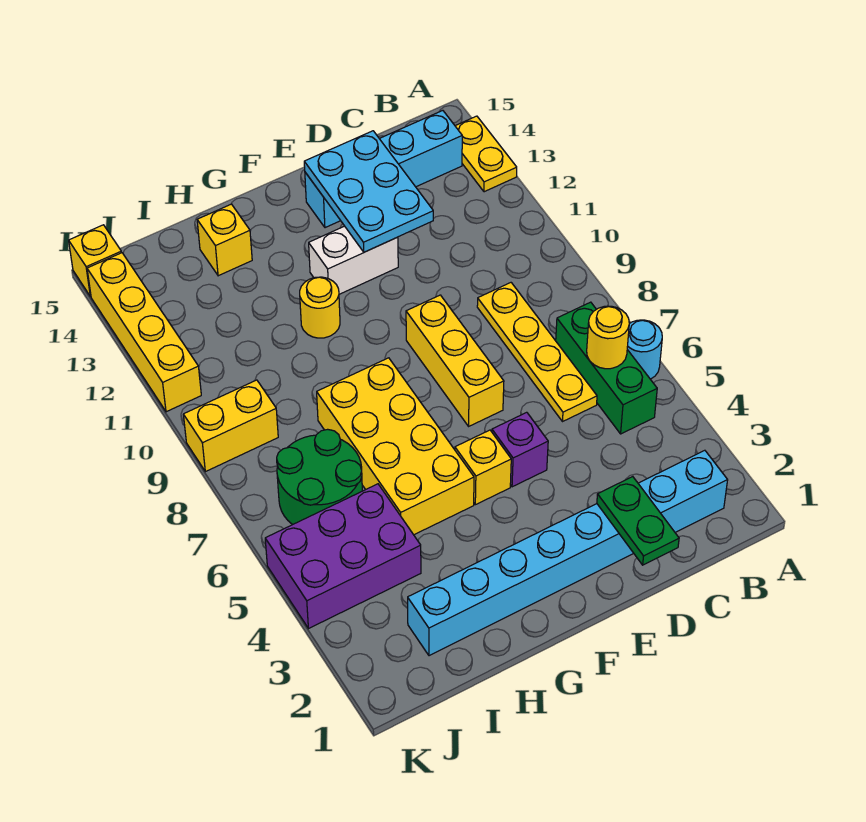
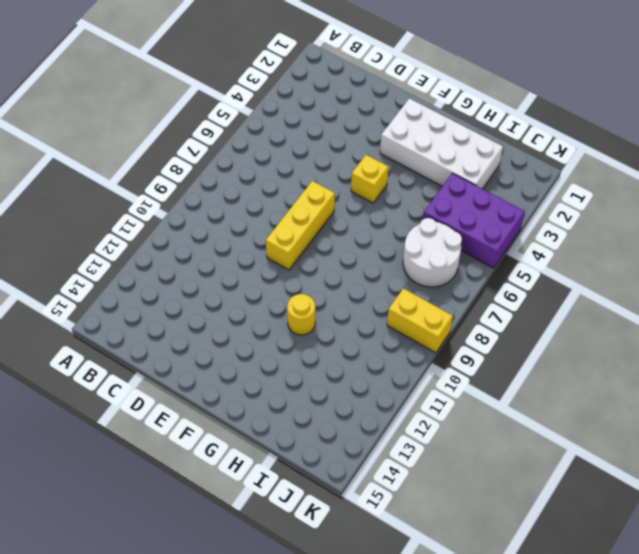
white 2x4 brick [380,98,503,189] -> cyan 1x8 brick [408,450,728,656]
white 2x2 round brick [403,218,462,287] -> green 2x2 round brick [277,429,362,525]
none -> cyan 1x1 round brick [627,320,662,379]
none -> yellow 1x2 plate [455,116,517,192]
none -> green 1x3 brick [556,302,657,434]

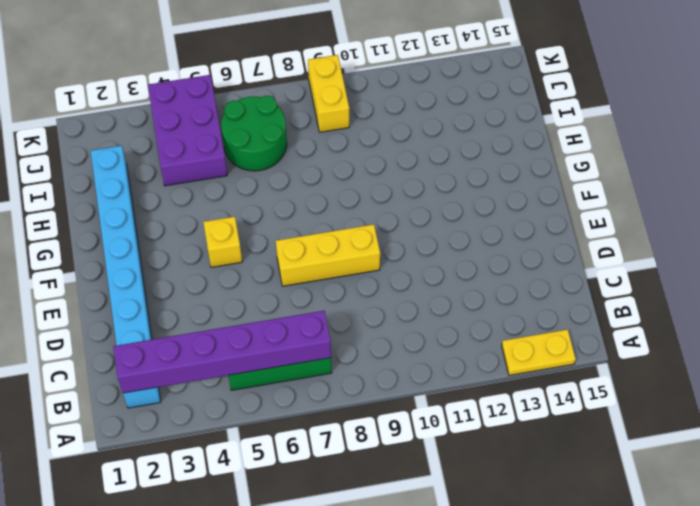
purple 1x6 brick [113,311,331,393] -> yellow 1x1 round brick [587,306,629,369]
none -> cyan 1x1 round brick [627,320,662,379]
none -> cyan 1x4 brick [305,111,462,228]
none -> yellow 1x4 plate [477,283,597,421]

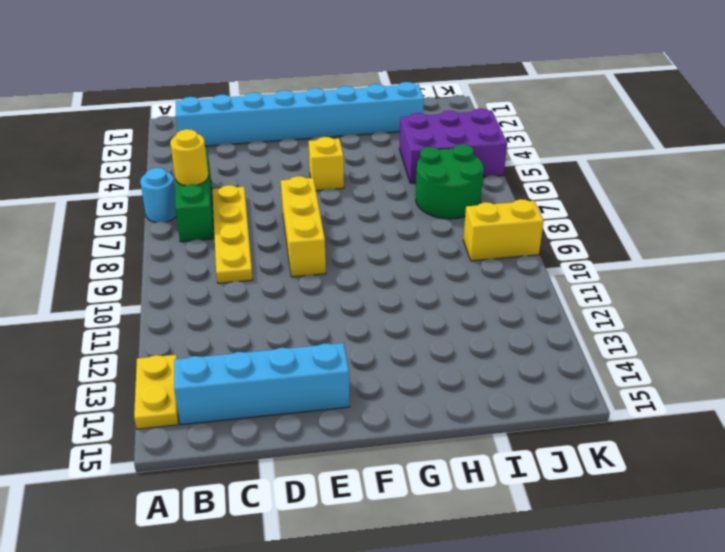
none -> purple 1x1 brick [492,412,548,487]
none -> white 1x2 brick [309,226,398,294]
none -> yellow 2x4 brick [317,358,474,535]

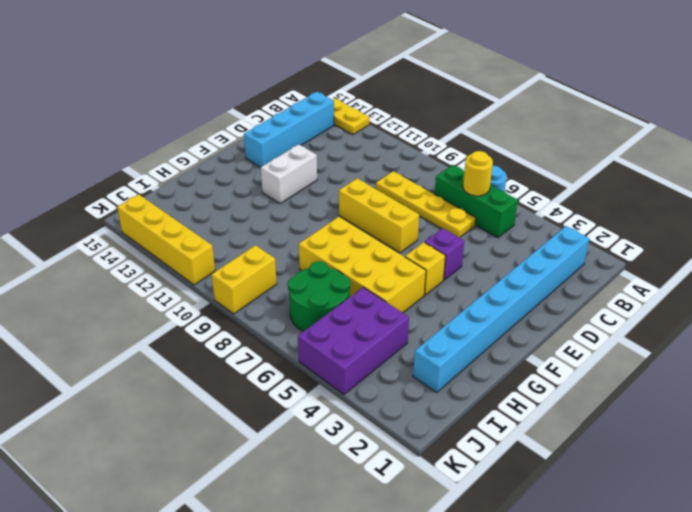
none -> yellow 1x1 round brick [300,277,340,338]
none -> yellow 1x1 brick [197,204,252,276]
none -> yellow 1x1 brick [69,225,122,297]

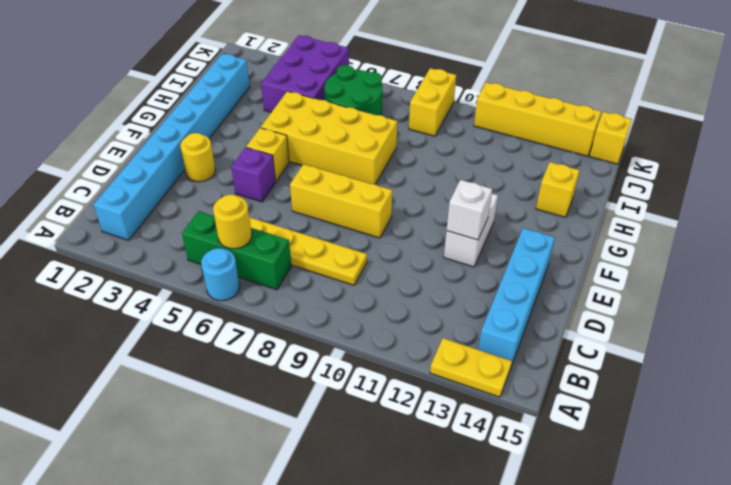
yellow 1x1 round brick [180,133,215,182] -> yellow 1x1 round brick moved to [300,277,340,338]
white 1x1 brick [447,180,492,240] -> cyan 2x3 plate [304,131,433,252]
none -> green 1x2 plate [597,477,679,565]

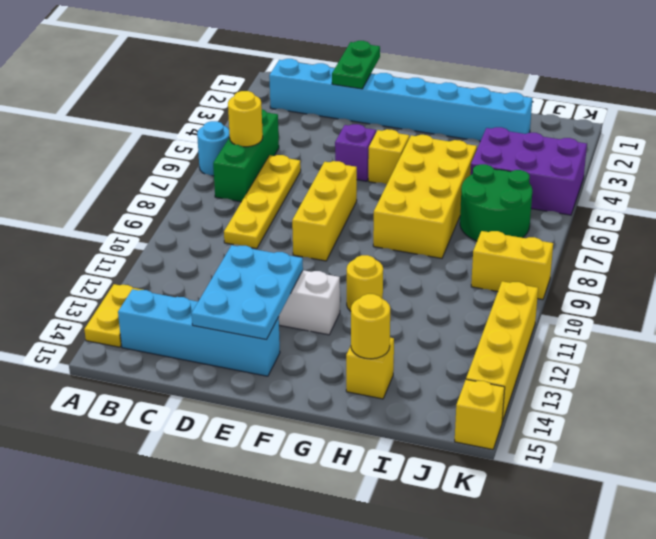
yellow 1x1 round brick [351,294,390,359] -> none

